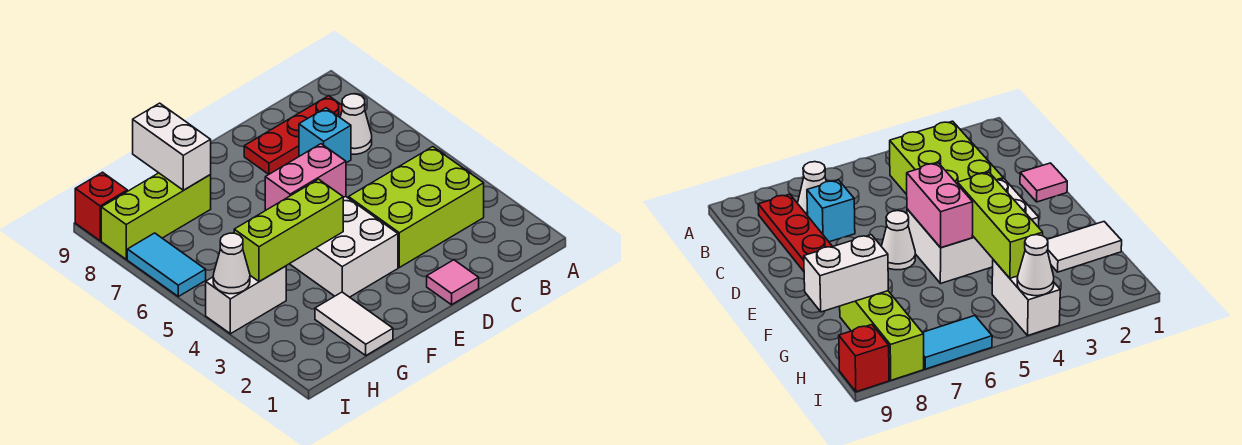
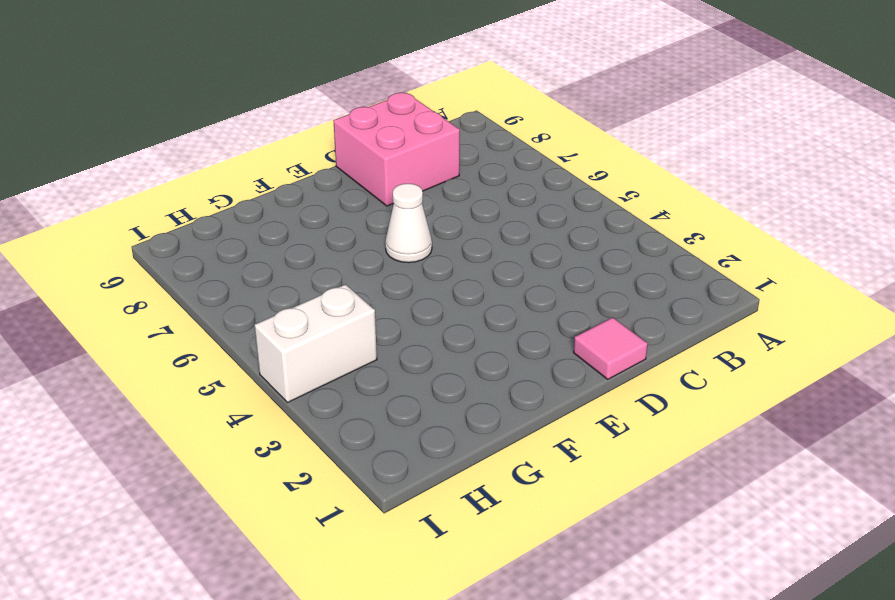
pink 2x2 brick [333,93,460,206] -> red 1x3 plate [244,96,342,174]
none -> lime 2x3 brick [349,147,484,267]
none -> white 1x1 cone [340,94,372,154]
none -> cyan 1x1 brick [299,108,351,163]

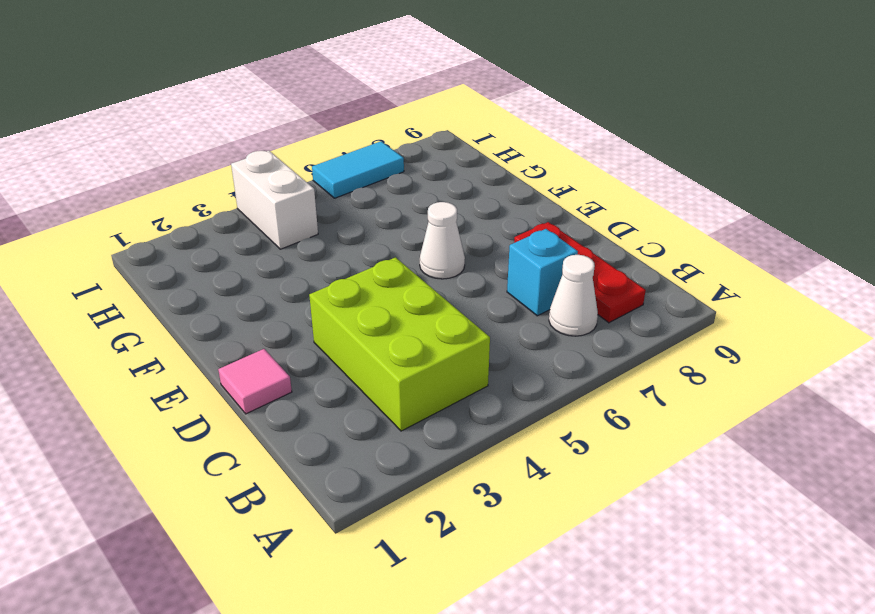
none -> white 2x3 brick [290,196,398,297]
none -> white 1x2 tile [315,292,393,355]
none -> lime 1x3 brick [101,173,211,259]

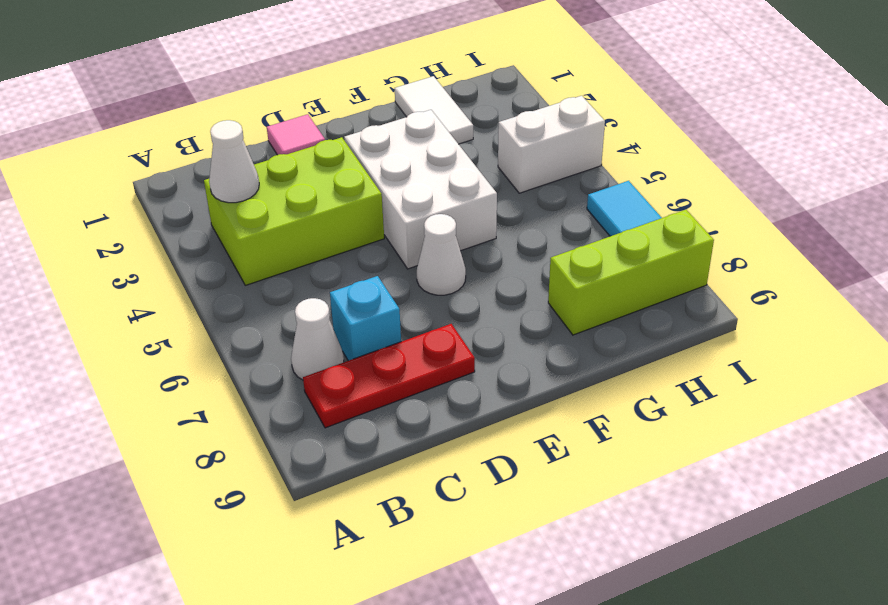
white 1x1 cone [209,120,259,203] -> white 1x1 cone moved to [213,233,250,294]
none -> red 1x1 brick [75,172,127,241]
none -> pink 1x2 brick [265,144,346,210]
none -> lime 1x3 brick [234,179,343,282]

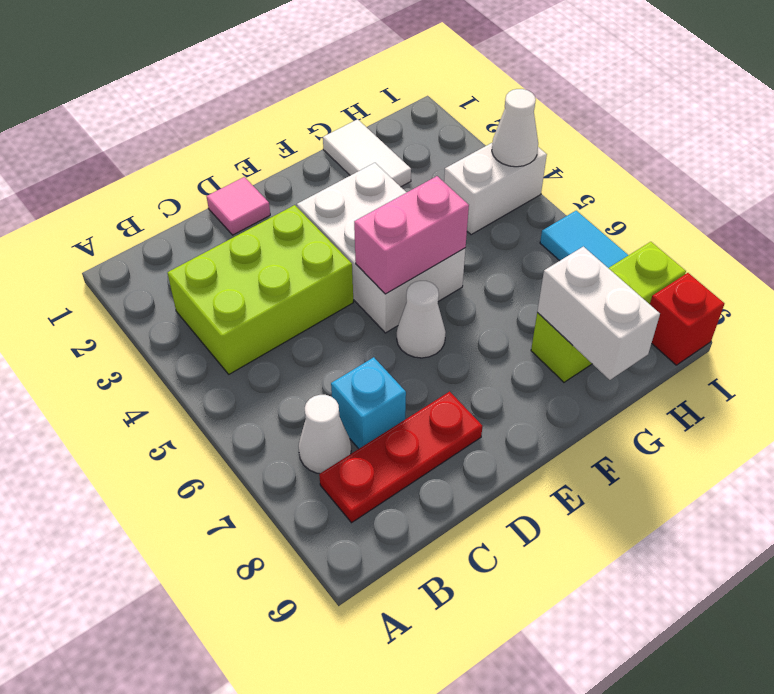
none -> lime 1x3 brick [234,179,343,282]

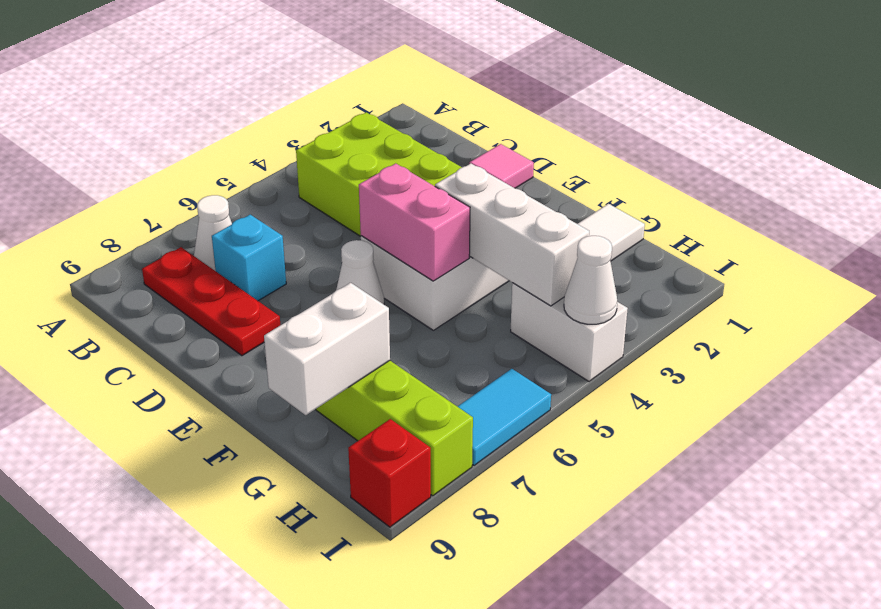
white 1x3 brick [435,164,589,306] -> lime 1x3 brick [234,179,343,282]

